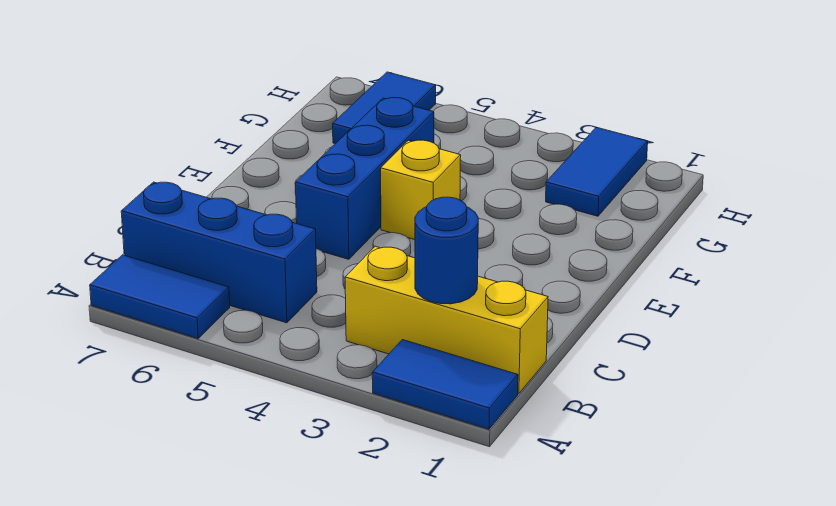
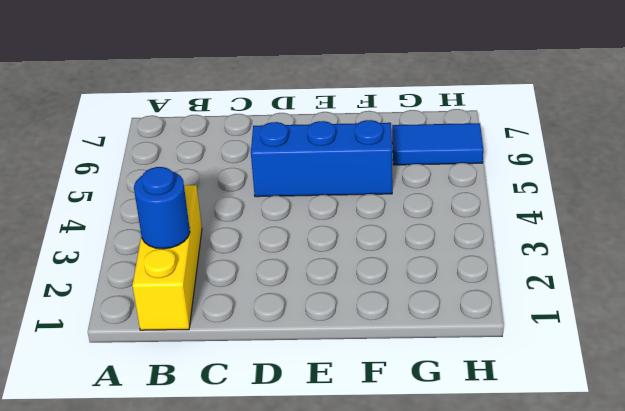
none -> blue 1x2 tile [372,340,518,429]
none -> blue 1x2 tile [90,255,230,338]

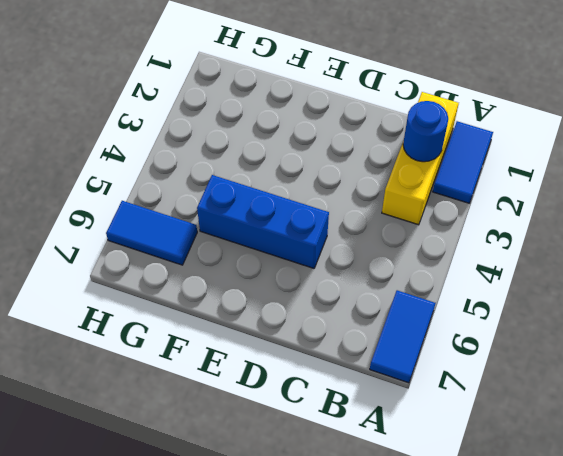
none -> blue 1x3 brick [121,182,317,323]
none -> yellow 1x1 brick [381,140,461,240]

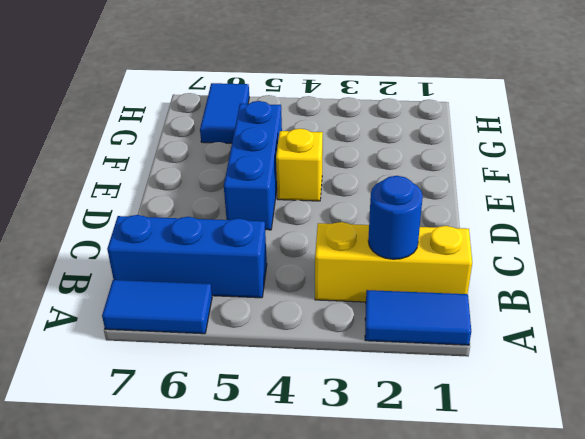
none -> blue 1x2 tile [546,127,648,216]

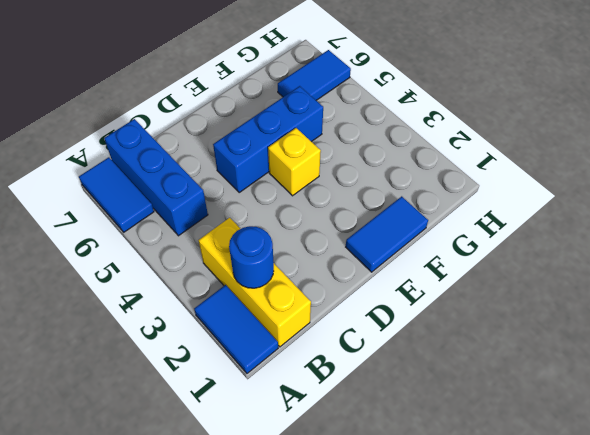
blue 1x2 tile [346,196,428,272] -> blue 1x2 tile moved to [546,127,648,216]

